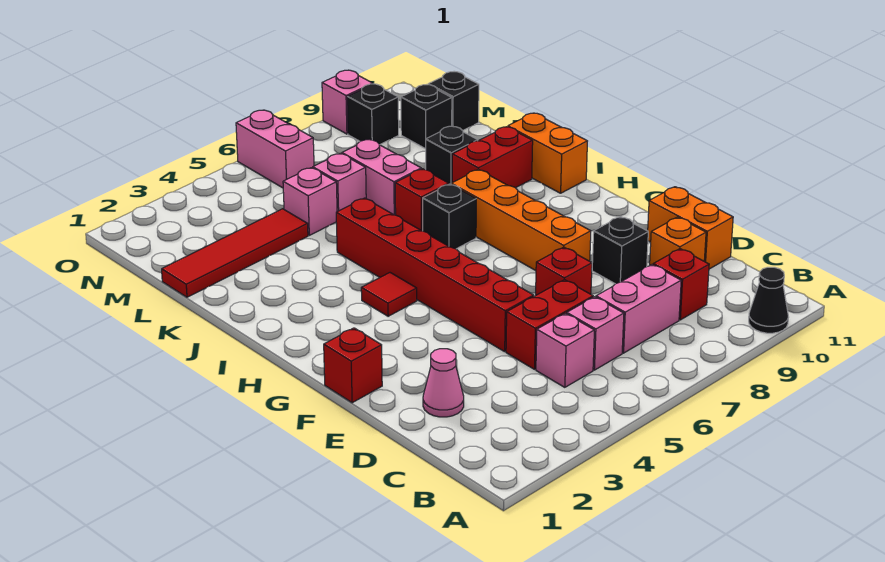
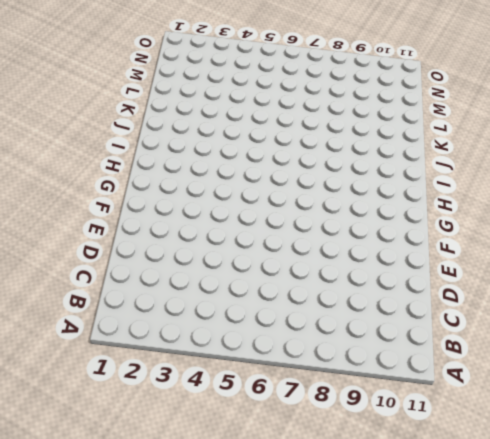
none -> black 1x1 cone [749,267,788,333]
none -> pink 1x1 brick [536,313,594,387]
none -> pink 1x1 brick [567,297,624,370]

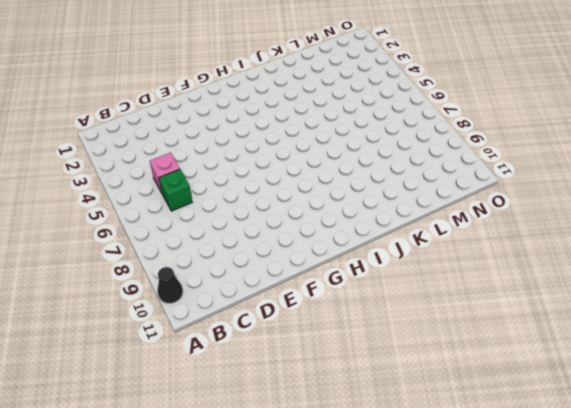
green 1x1 brick [159,169,192,211] -> pink 1x1 brick [567,297,624,370]
none -> pink 1x2 brick [596,265,681,353]
none -> red 1x1 brick [653,249,709,320]
none -> pink 1x1 cone [423,349,464,417]

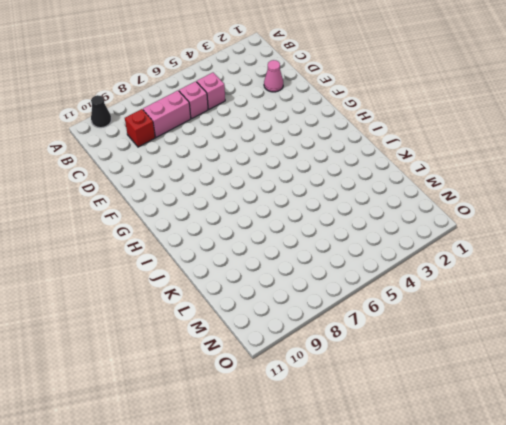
none -> red 1x2 brick [506,280,593,369]
none -> orange 1x1 brick [650,217,706,265]
none -> orange 1x2 brick [648,187,733,269]

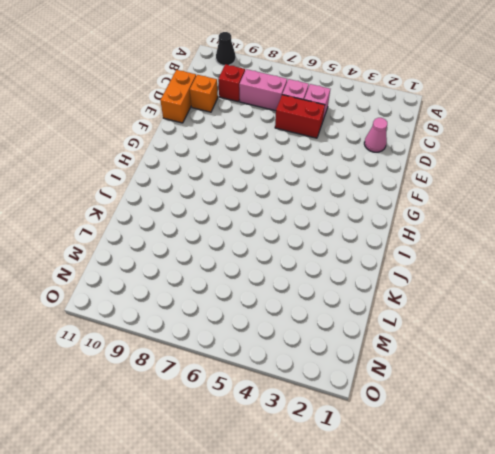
none -> red 1x6 brick [336,198,534,352]
none -> red 1x1 brick [536,247,592,295]
none -> black 1x1 brick [592,216,648,284]

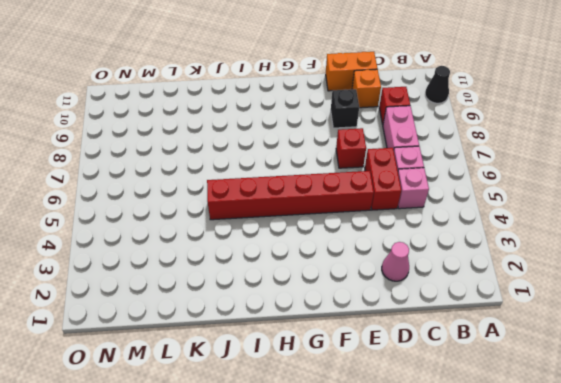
none -> red 1x1 brick [324,328,382,403]
none -> orange 1x4 brick [451,169,591,271]
none -> red 1x1 tile [361,273,417,316]

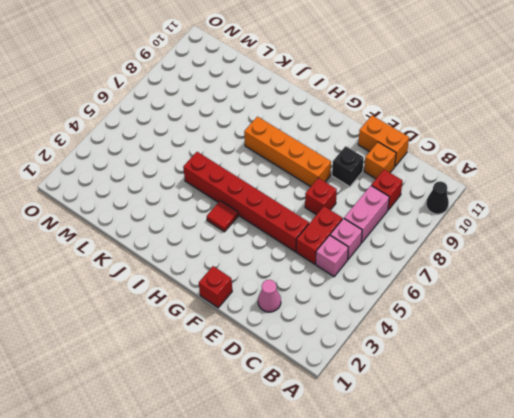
none -> black 1x1 brick [423,184,476,249]
none -> orange 1x2 brick [508,113,587,193]
none -> red 1x1 brick [395,169,449,231]

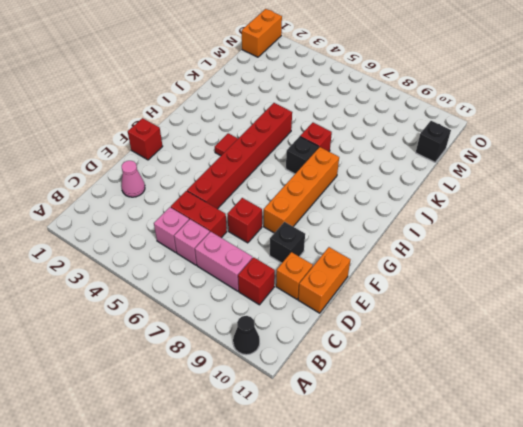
orange 1x2 brick [242,9,282,57] -> orange 1x2 brick moved to [508,113,587,193]
none -> red 1x2 brick [452,127,533,188]
none -> pink 1x2 brick [342,139,421,215]
none -> black 1x1 brick [426,126,478,184]

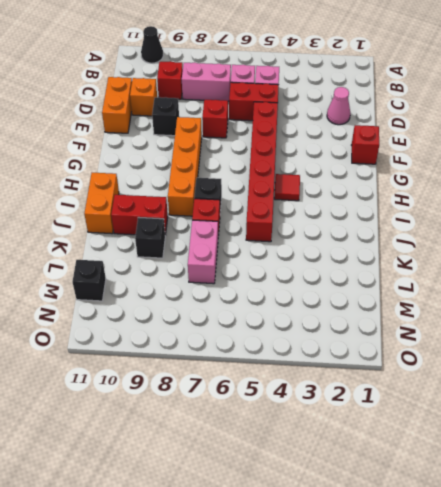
none -> red 1x4 tile [162,209,308,297]
none -> pink 1x1 brick [283,168,337,235]
none -> pink 1x1 brick [313,153,366,212]

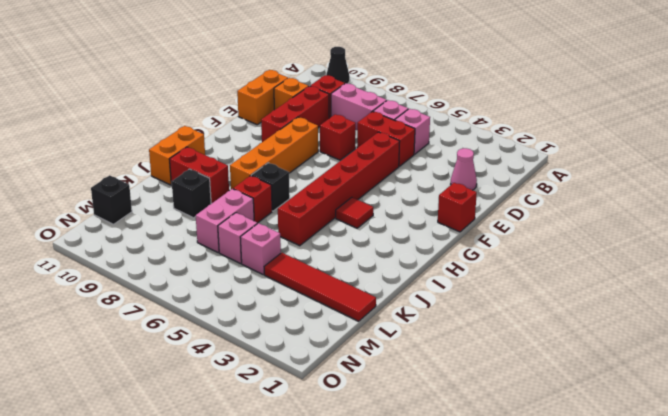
red 1x3 brick [261,86,329,142] -> black 1x1 brick [592,216,648,284]
none -> black 1x1 brick [401,85,452,149]
none -> pink 1x2 brick [236,110,314,188]
none -> black 1x1 brick [347,84,399,144]

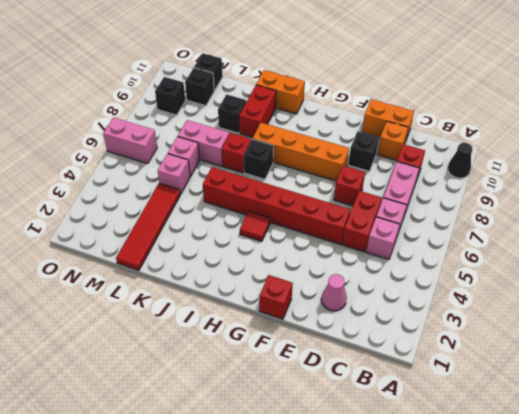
none -> pink 1x1 brick [322,70,373,134]

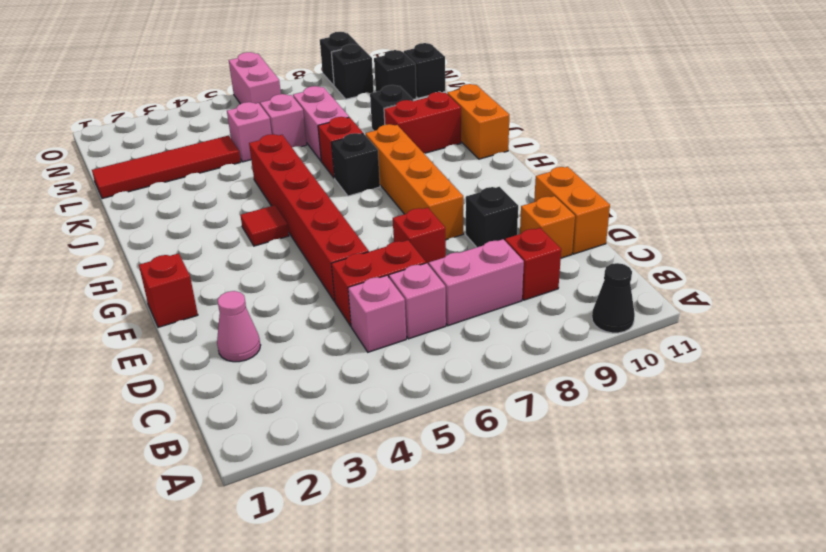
black 1x1 brick [320,32,359,85] -> pink 1x1 brick [322,70,373,134]

